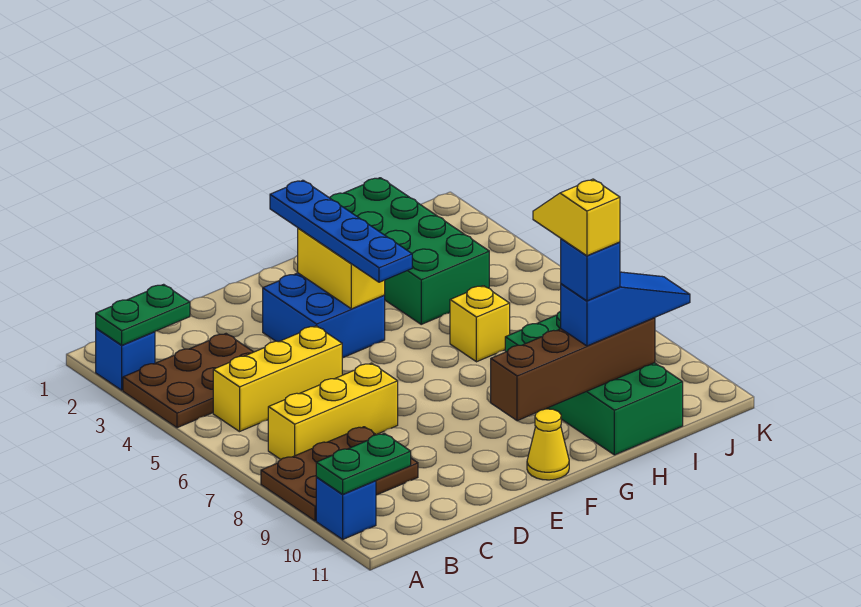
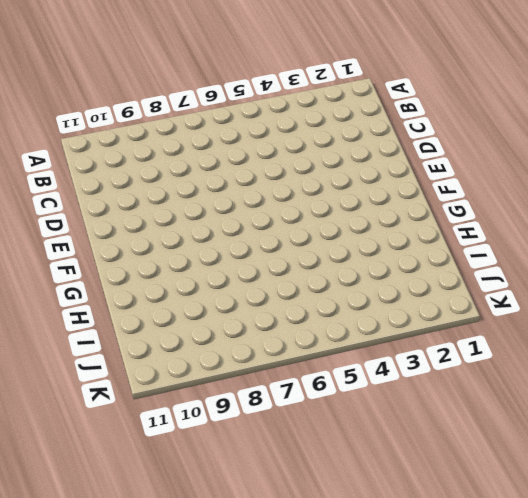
none -> blue 1x1 brick [96,328,155,390]
none -> brown 2x3 plate [123,334,253,428]
none -> brown 2x3 plate [261,427,418,521]

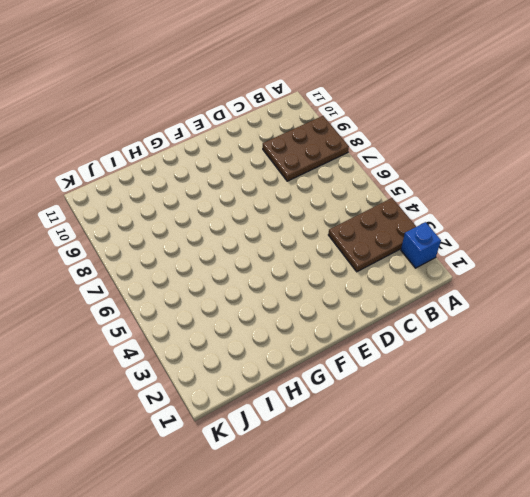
none -> blue 1x1 brick [316,478,376,539]
none -> yellow 1x3 brick [213,326,342,432]
none -> yellow 1x3 brick [268,363,398,459]

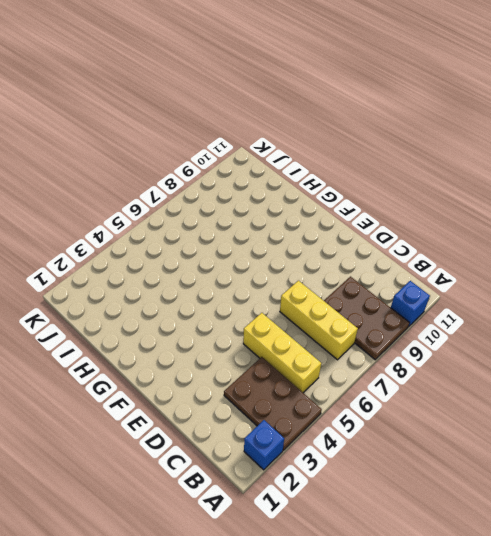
none -> blue 2x2 brick [263,273,385,358]
none -> yellow 1x1 cone [527,409,569,480]
none -> green 2x4 brick [330,178,489,324]

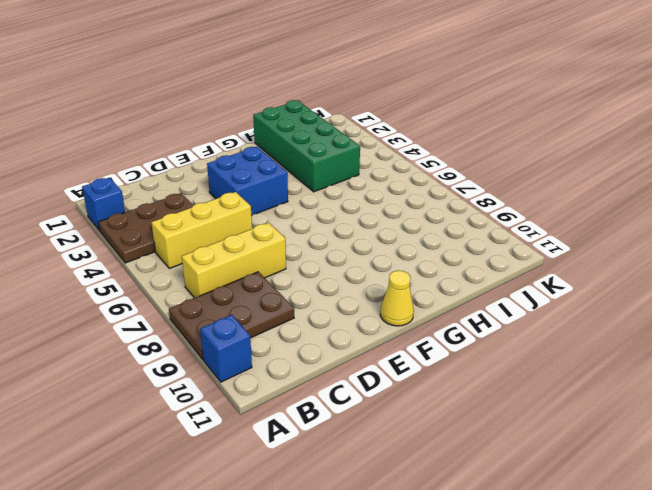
none -> yellow 1x1 brick [450,286,510,362]
none -> green 2x4 brick [505,311,683,455]
none -> green 1x2 plate [96,284,190,345]

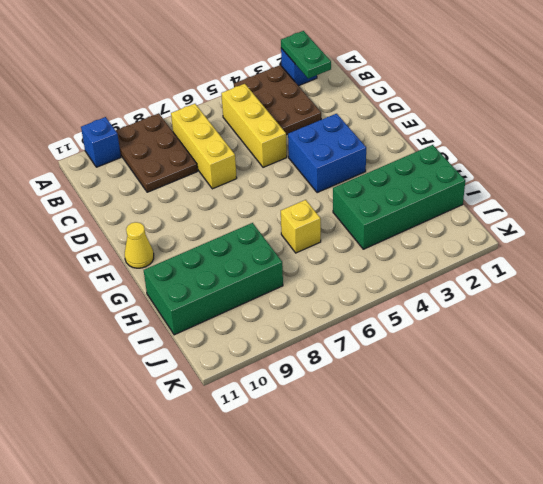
none -> green 1x2 plate [316,434,411,494]
none -> yellow 1x2 brick [298,228,385,309]
none -> brown 1x4 brick [491,318,655,421]

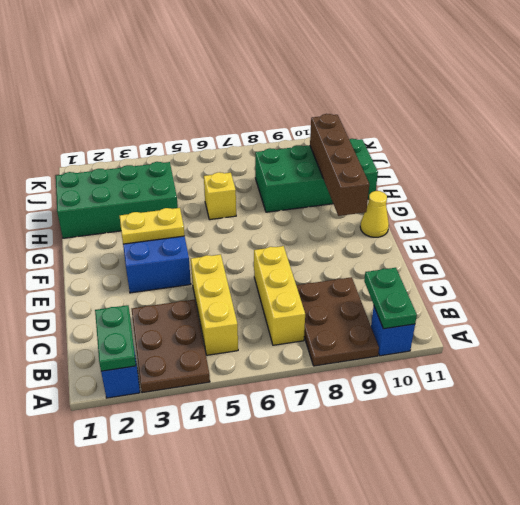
yellow 1x2 plate [120,208,185,244] -> yellow 1x2 brick [298,228,385,309]
none -> blue 1x4 plate [270,180,412,282]
none -> blue 1x3 slope [561,272,690,346]
none -> blue 1x1 brick [561,239,620,301]

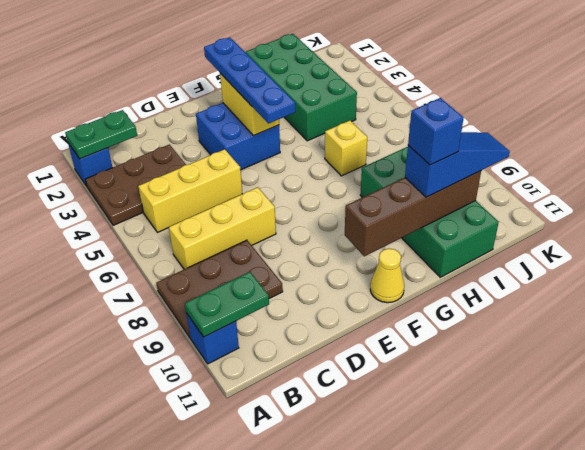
none -> yellow 1x2 slope [533,179,620,256]

